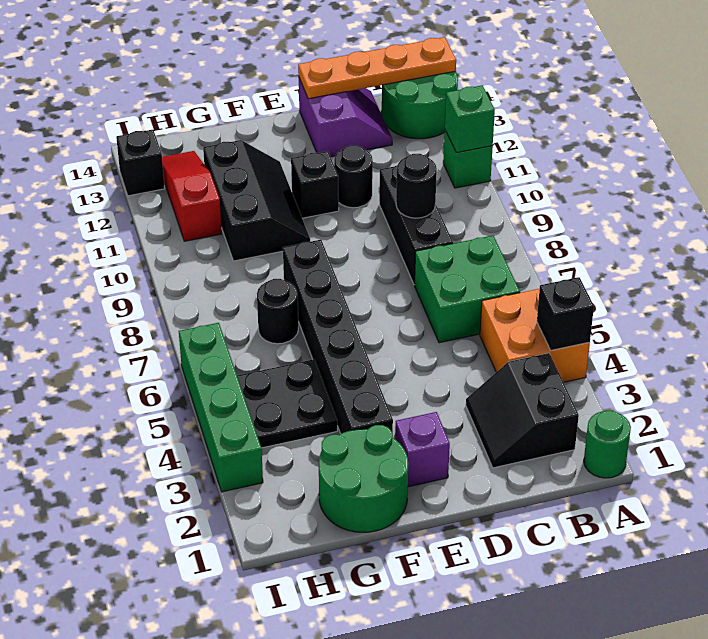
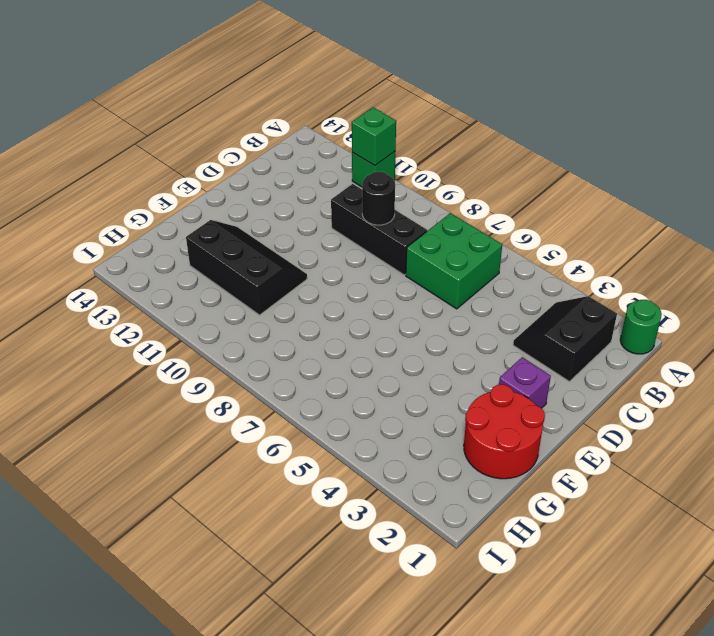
black 2x2 slope [513,296,617,382] -> black 2x2 slope turned to [466,353,579,468]
red 2x2 round brick [464,384,545,479] -> green 2x2 round brick [319,425,408,532]
none -> orange 2x2 brick [480,289,590,382]
none -> green 2x2 round brick [382,71,458,139]
none -> purple 2x2 slope [299,78,392,157]

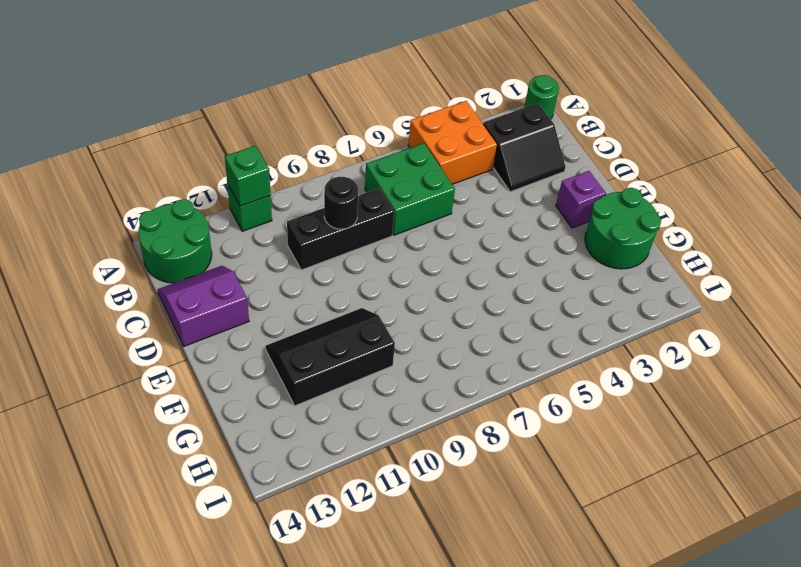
none -> black 1x1 round brick [334,145,373,208]
none -> black 1x1 brick [291,151,339,218]
none -> black 1x6 brick [283,240,393,437]

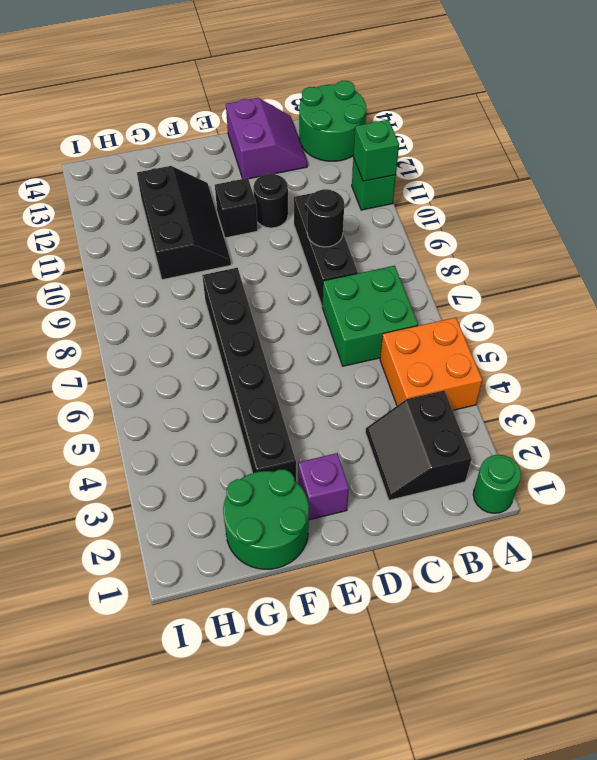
none -> black 2x2 plate [237,359,337,448]
none -> black 1x1 round brick [257,279,298,344]
none -> red 1x3 slope [162,151,222,241]

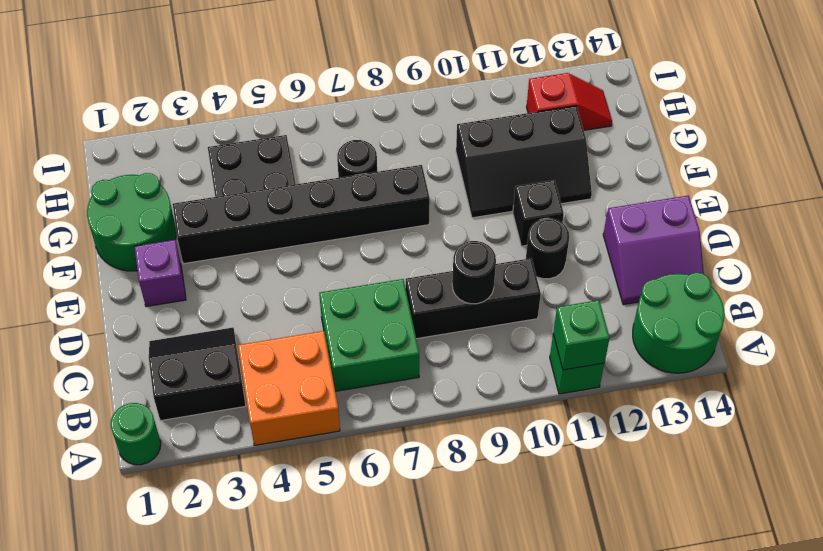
red 1x2 slope [527,73,612,130] -> red 1x3 slope [162,151,222,241]
none -> green 1x4 brick [179,323,263,492]
none -> black 1x1 brick [116,130,165,196]
none -> black 1x1 brick [537,277,594,350]

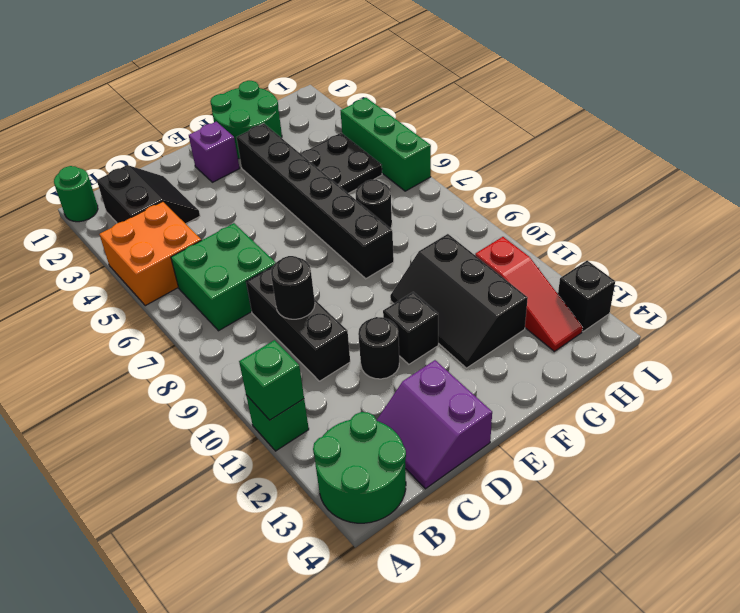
green 1x3 brick [341,98,431,191] -> green 1x4 brick [179,323,263,492]
none -> black 1x1 brick [537,277,594,350]
none -> orange 1x4 plate [298,37,456,99]

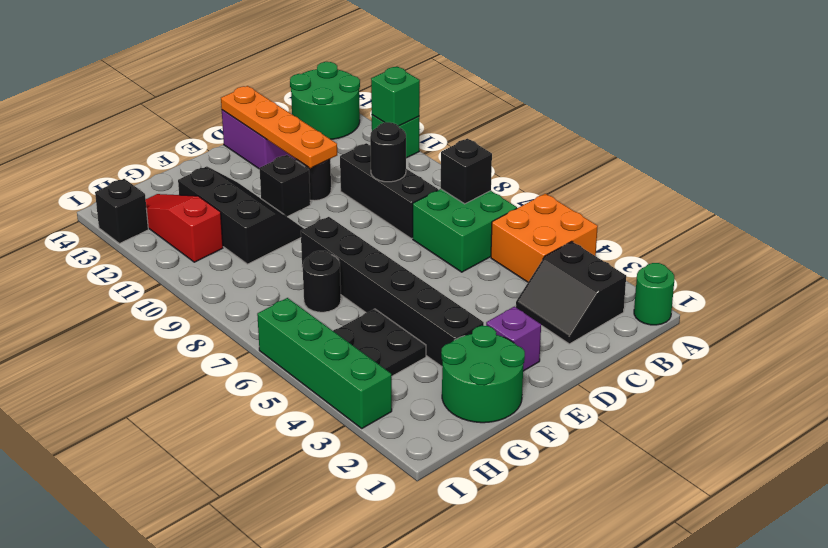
black 1x1 brick [441,139,492,204] -> black 1x1 brick moved to [537,277,594,350]
orange 1x4 plate [221,86,337,168] -> orange 1x4 plate turned to [298,37,456,99]

